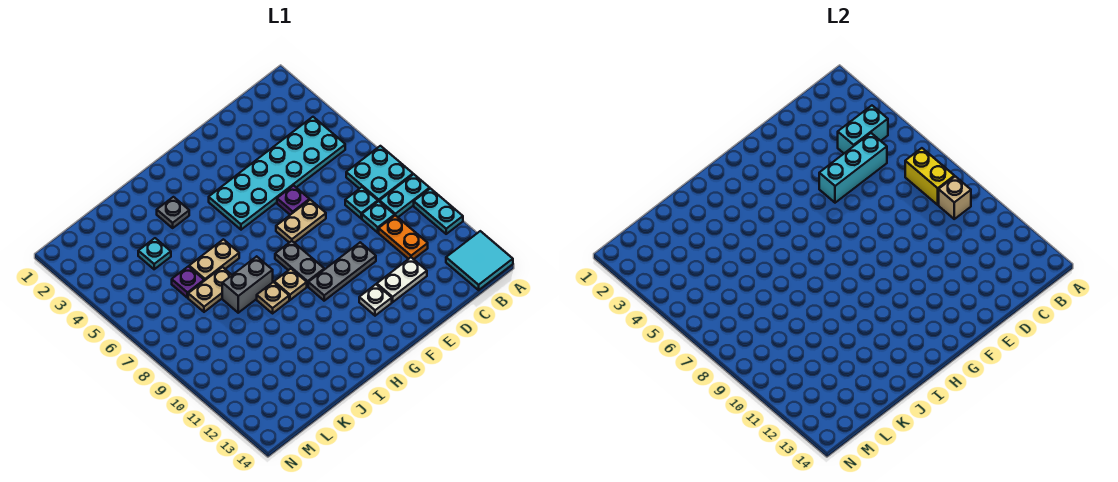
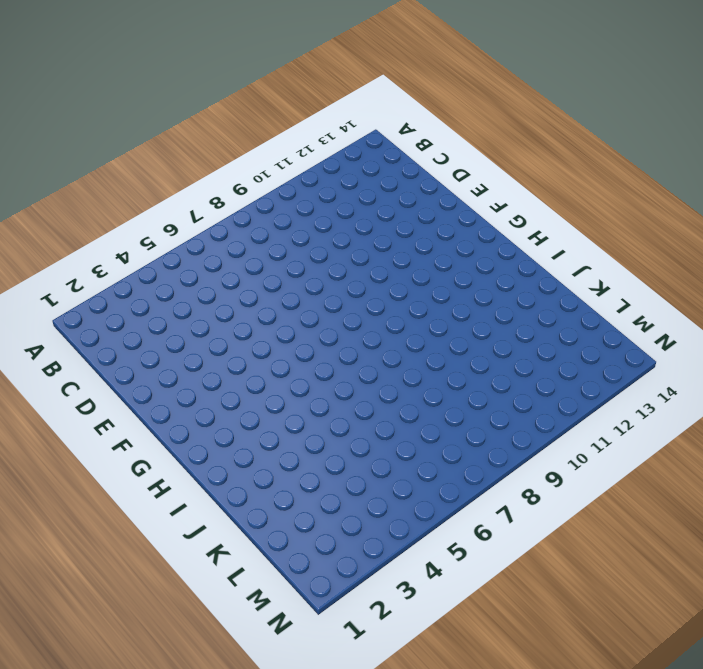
none -> cyan 2x2 plate [346,146,413,202]
none -> cyan 1x2 plate [380,174,430,217]
none -> cyan 1x2 plate [414,188,463,234]

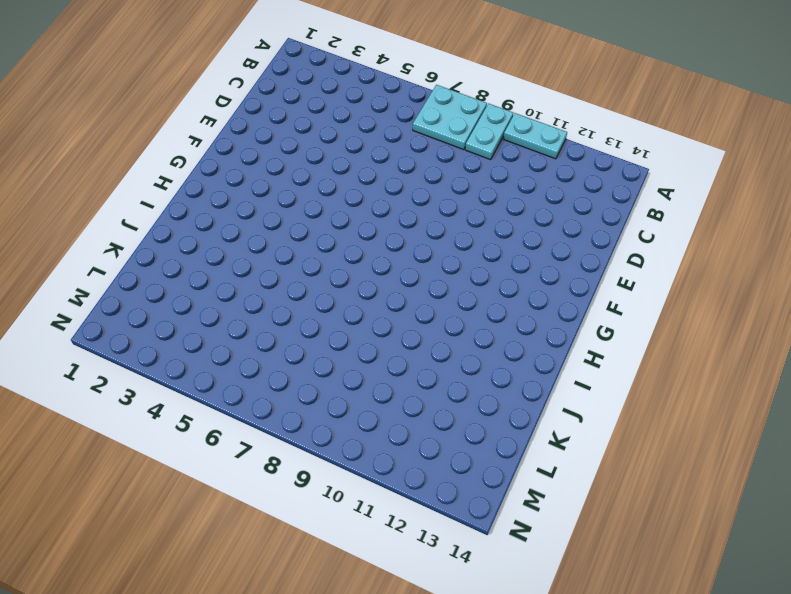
none -> cyan 2x2 tile [446,231,513,290]
none -> cyan 2x6 plate [209,117,345,230]
none -> cyan 1x1 plate [345,187,378,218]

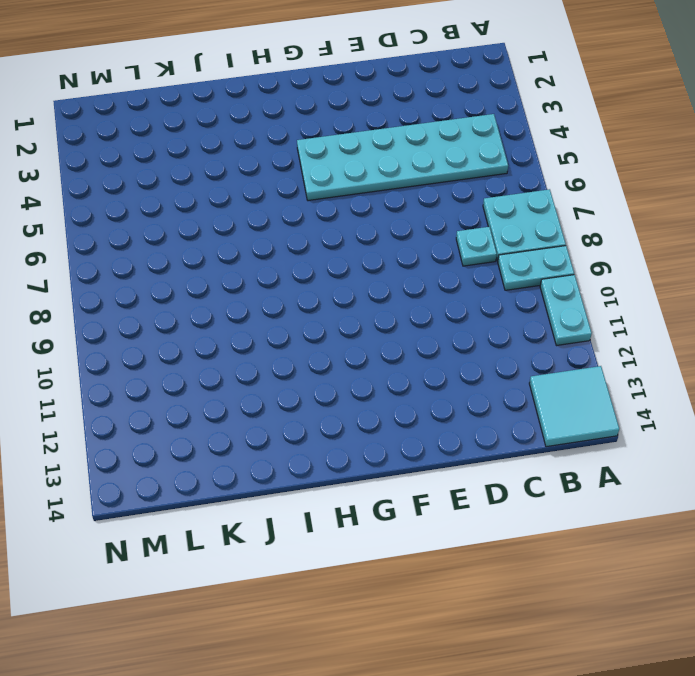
none -> cyan 1x1 plate [362,201,395,233]
none -> orange 1x2 plate [379,215,428,259]
none -> white 1x2 plate [377,257,427,302]

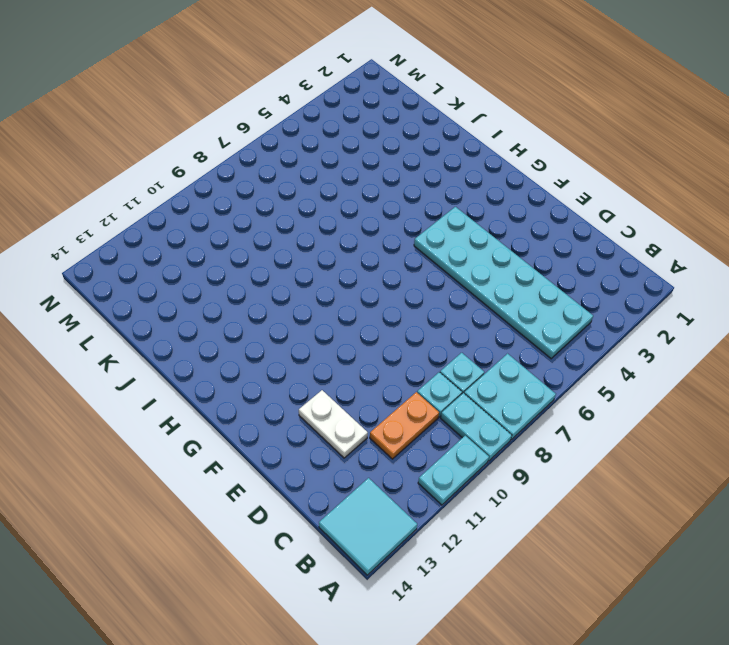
none -> purple 1x1 plate [277,186,309,215]
none -> tan 1x2 plate [276,200,326,243]
none -> grey 1x3 plate [308,242,376,301]

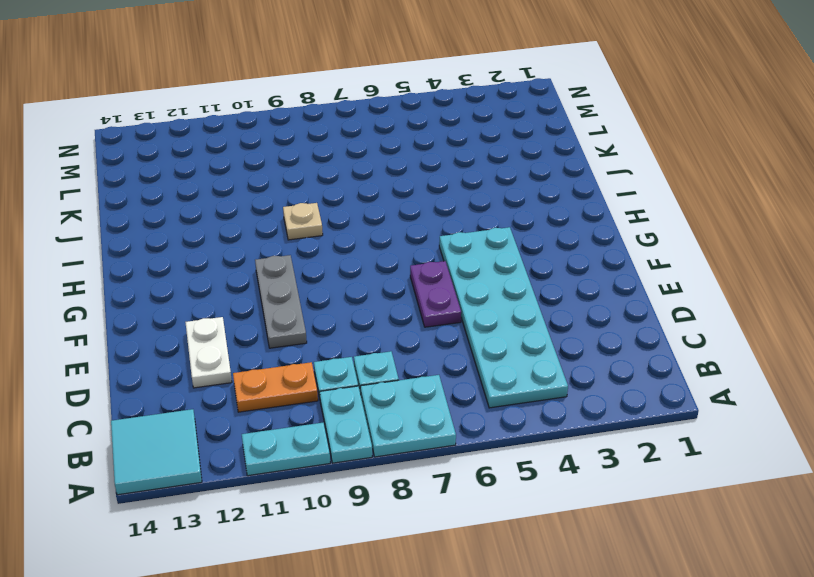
purple 1x2 plate [410,261,461,327] -> purple 1x1 plate [277,186,309,215]
none -> tan 1x2 plate [276,200,326,243]
none -> white 1x1 plate [359,284,392,316]
none -> grey 1x2 plate [275,241,324,286]

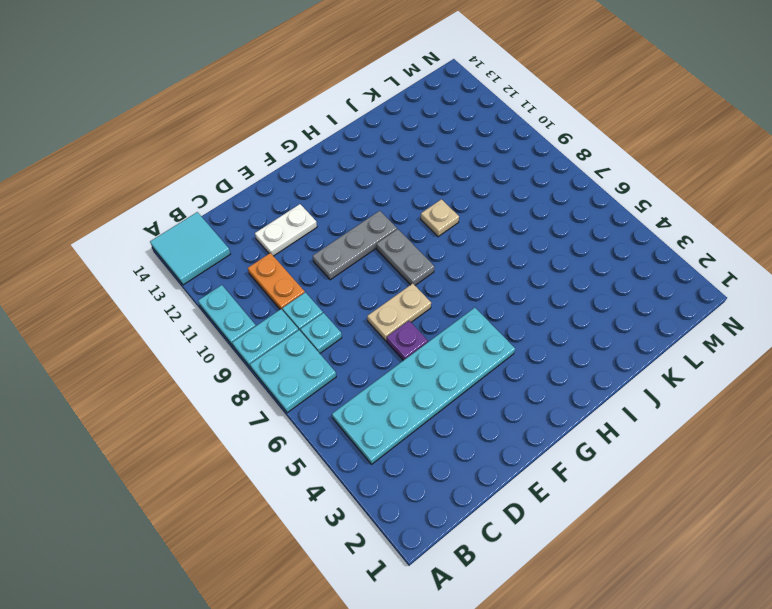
none -> white 1x1 plate [359,284,392,316]
none -> tan 1x1 plate [274,269,307,300]
none -> grey 1x1 plate [157,197,189,228]

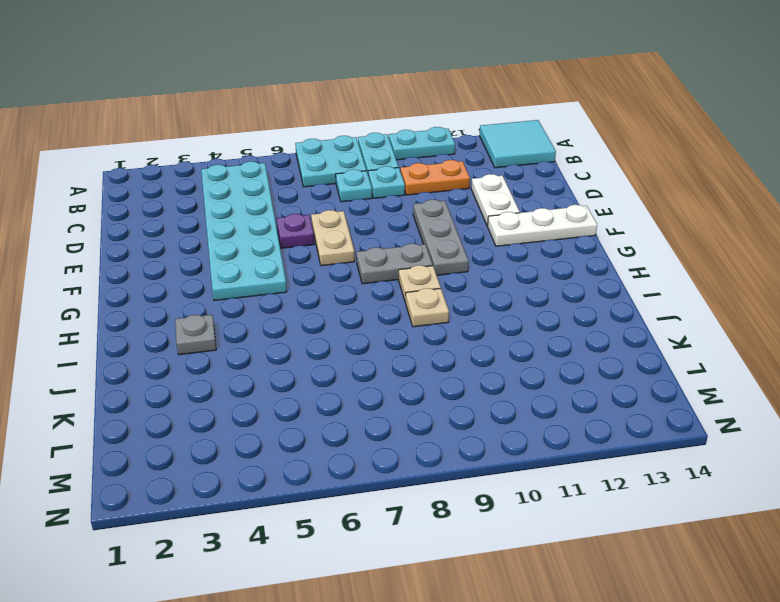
white 1x3 plate [488,205,597,246] -> white 1x1 plate [359,284,392,316]
none -> tan 1x2 plate [189,239,239,281]
none -> grey 1x2 brick [222,256,273,313]
none -> tan 1x2 plate [188,267,232,312]

